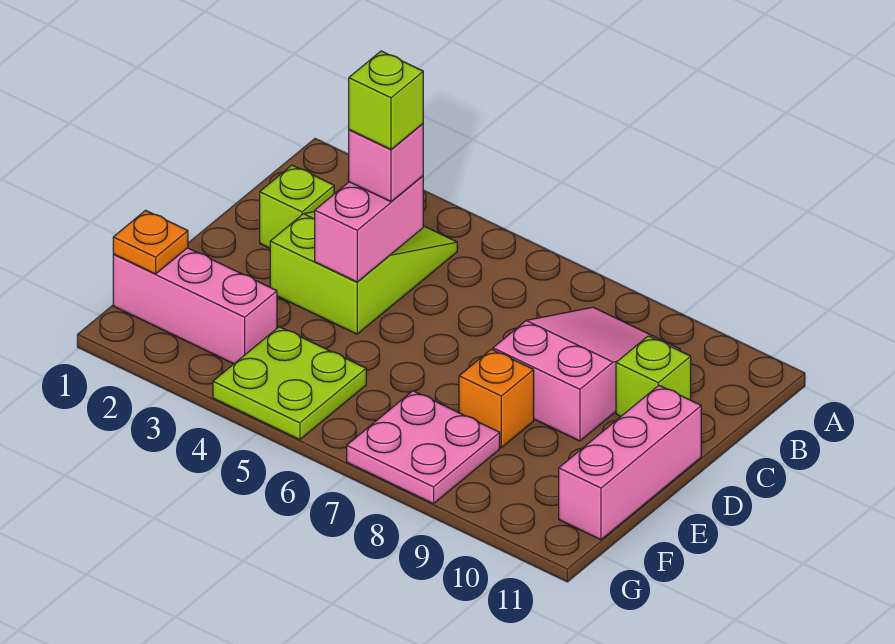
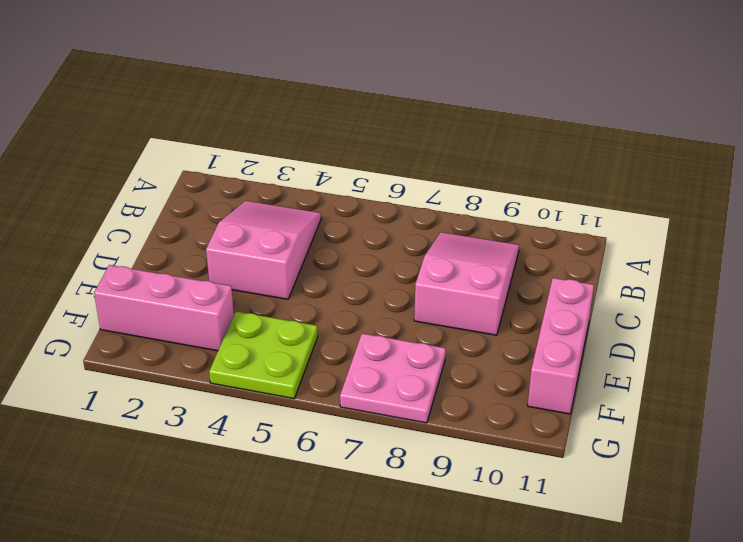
pink 2x3 slope [206,201,321,299] -> lime 2x3 slope [270,212,457,334]
none -> lime 1x1 brick [260,165,334,248]
none -> lime 1x1 brick [616,336,691,416]
none -> orange 1x1 brick [459,349,534,448]

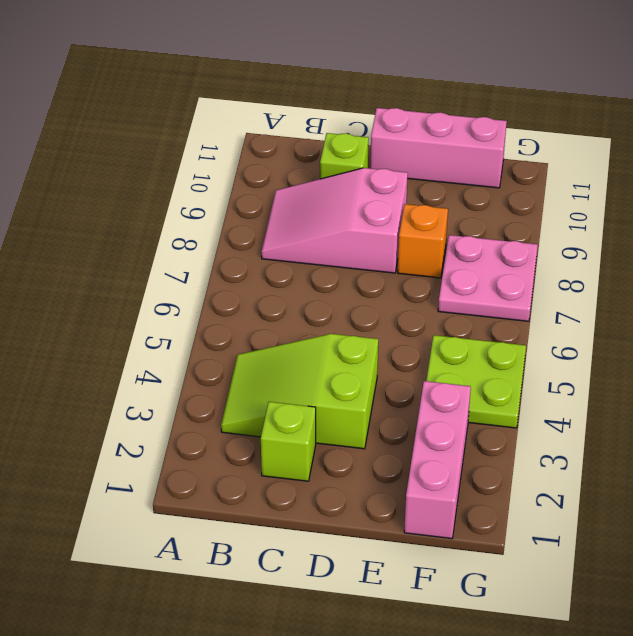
none -> pink 1x2 brick [315,176,423,282]
none -> orange 1x1 plate [113,210,188,274]
none -> pink 1x1 brick [348,124,423,202]

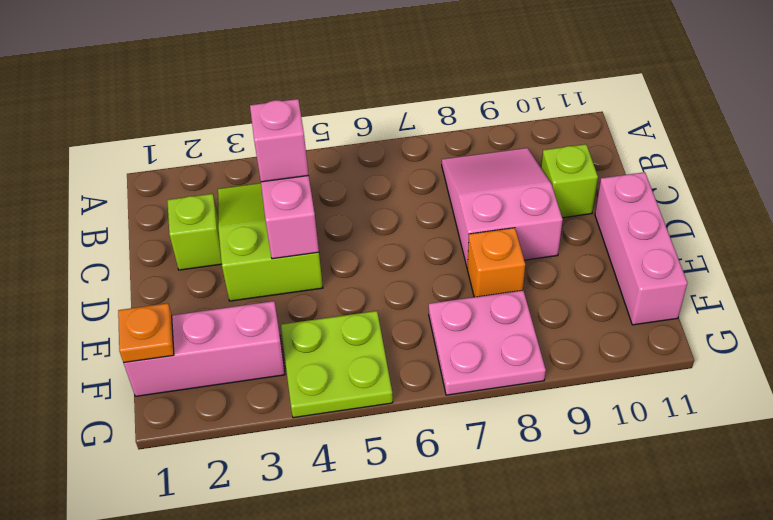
none -> lime 1x1 brick [349,51,423,149]

